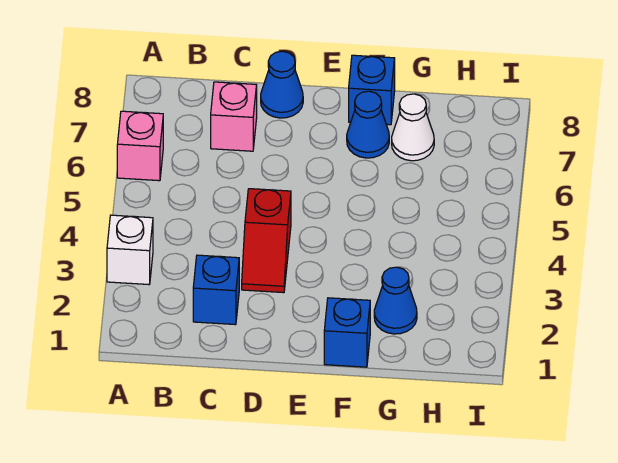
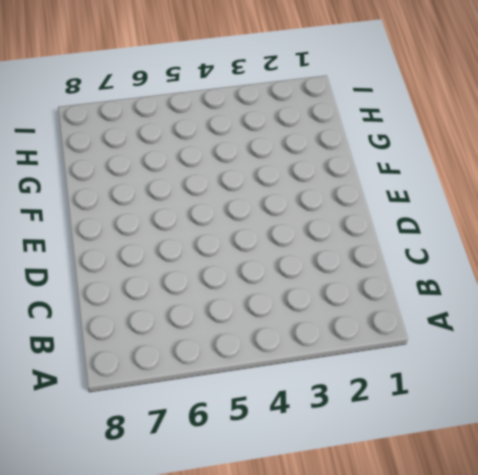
none -> white 1x1 brick [107,215,153,285]
none -> pink 1x1 brick [117,111,163,181]

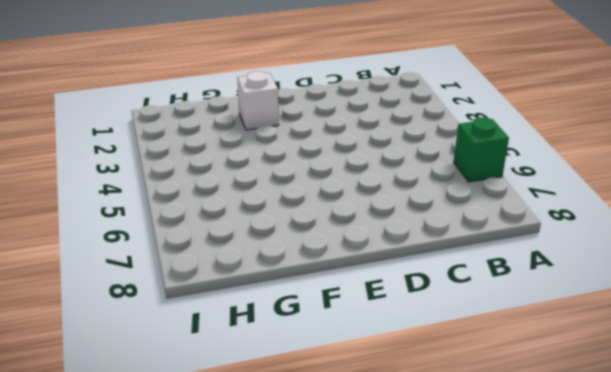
green 1x1 brick [454,118,509,182] -> pink 1x1 brick [117,111,163,181]
white 1x1 brick [237,71,279,130] -> white 1x1 brick moved to [107,215,153,285]
none -> blue 1x1 brick [193,255,239,325]
none -> pink 1x1 brick [211,82,257,151]

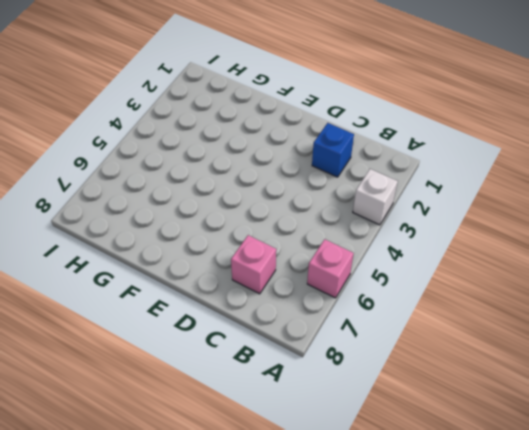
none -> red 1x2 slope [242,189,291,293]
none -> blue 1x1 cone [261,51,303,118]

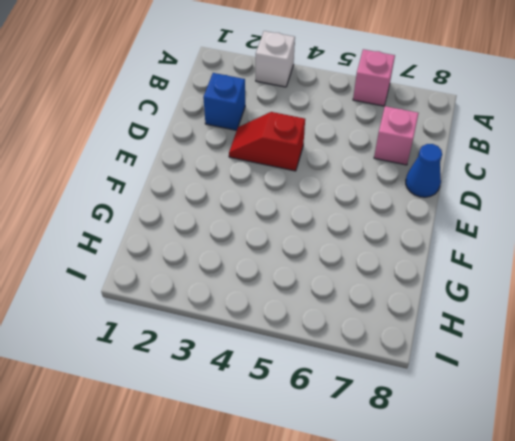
none -> blue 1x1 brick [324,298,370,367]
none -> blue 1x1 cone [347,91,389,158]

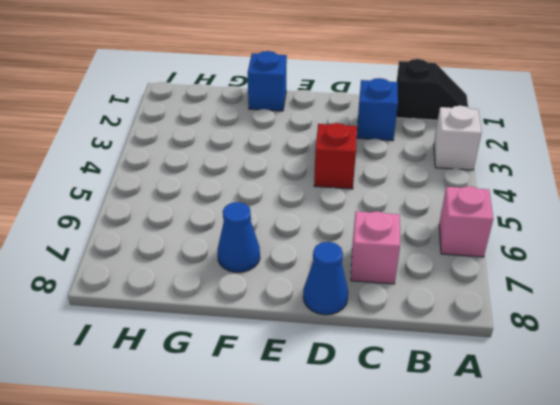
black 1x2 slope [396,59,468,120] -> none
none -> blue 1x1 brick [349,55,395,125]
none -> blue 1x1 cone [374,267,417,334]

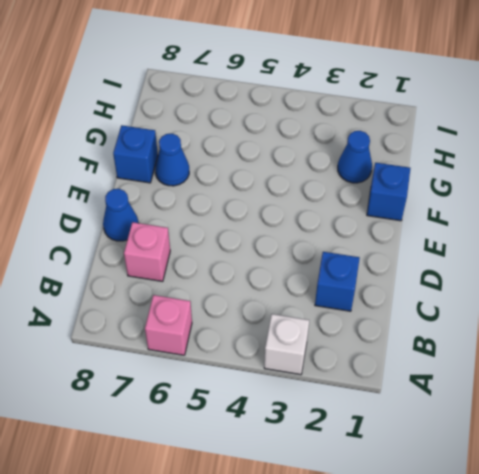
none -> red 1x2 slope [242,189,291,293]
none -> white 1x1 cone [392,94,434,161]

